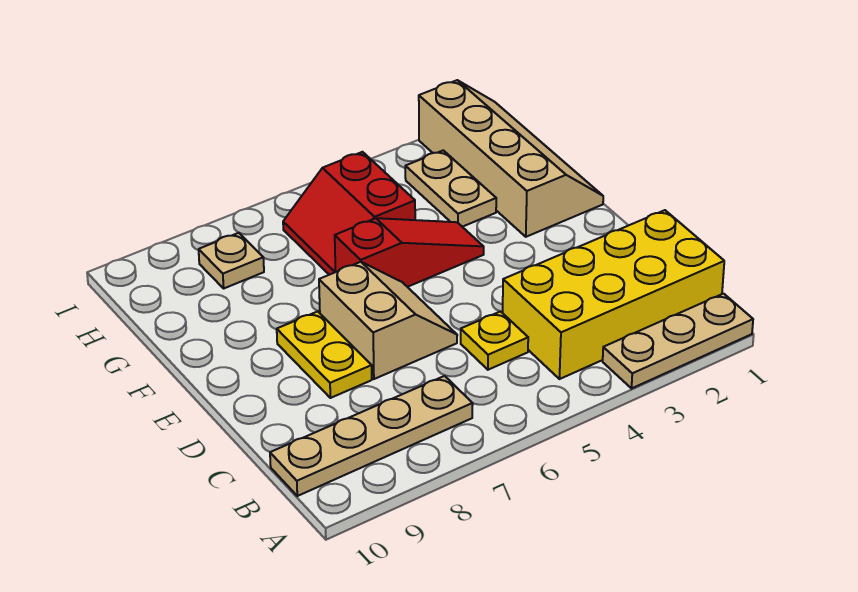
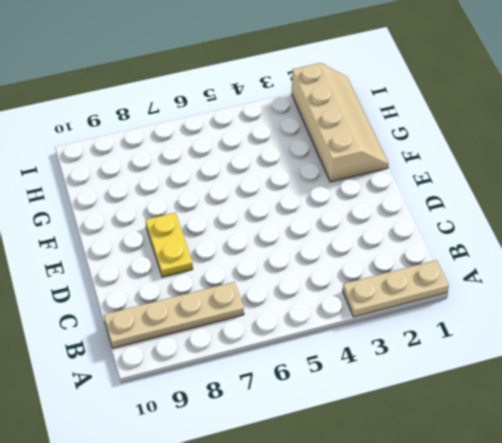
none -> yellow 2x4 brick [503,210,724,379]
none -> yellow 1x1 plate [461,311,528,370]

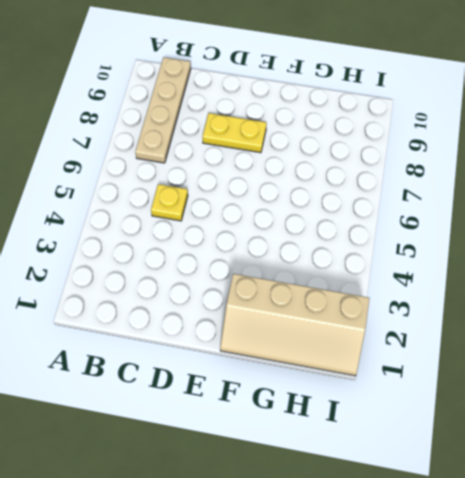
none -> tan 1x3 plate [603,294,753,388]
none -> yellow 2x4 brick [503,210,724,379]

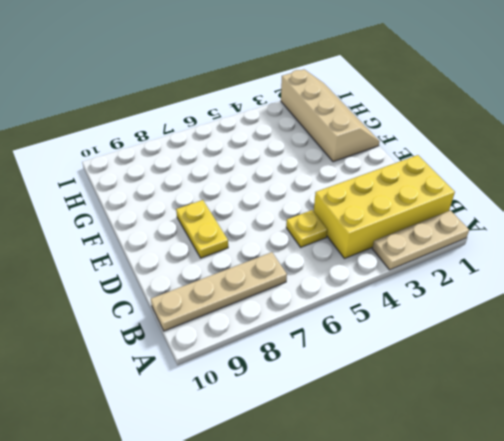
none -> tan 2x2 slope [319,262,457,379]
none -> red 1x3 slope [335,218,484,287]

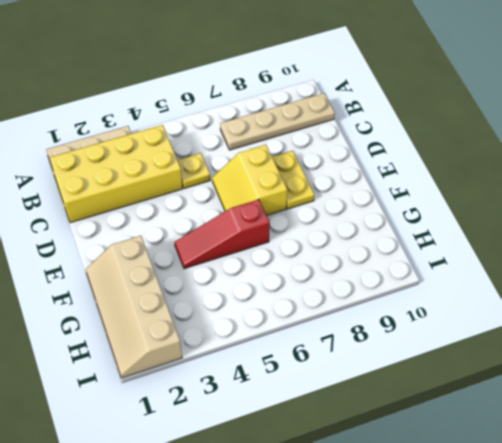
yellow 2x2 slope [212,145,287,215] -> tan 2x2 slope [319,262,457,379]
none -> tan 1x2 plate [405,150,496,227]
none -> red 2x2 slope [283,152,415,275]

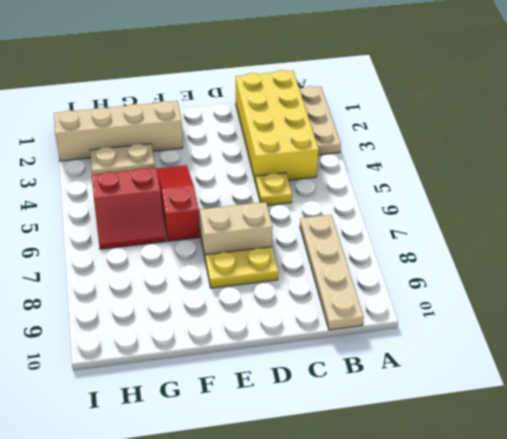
none -> tan 1x1 plate [199,233,264,288]

